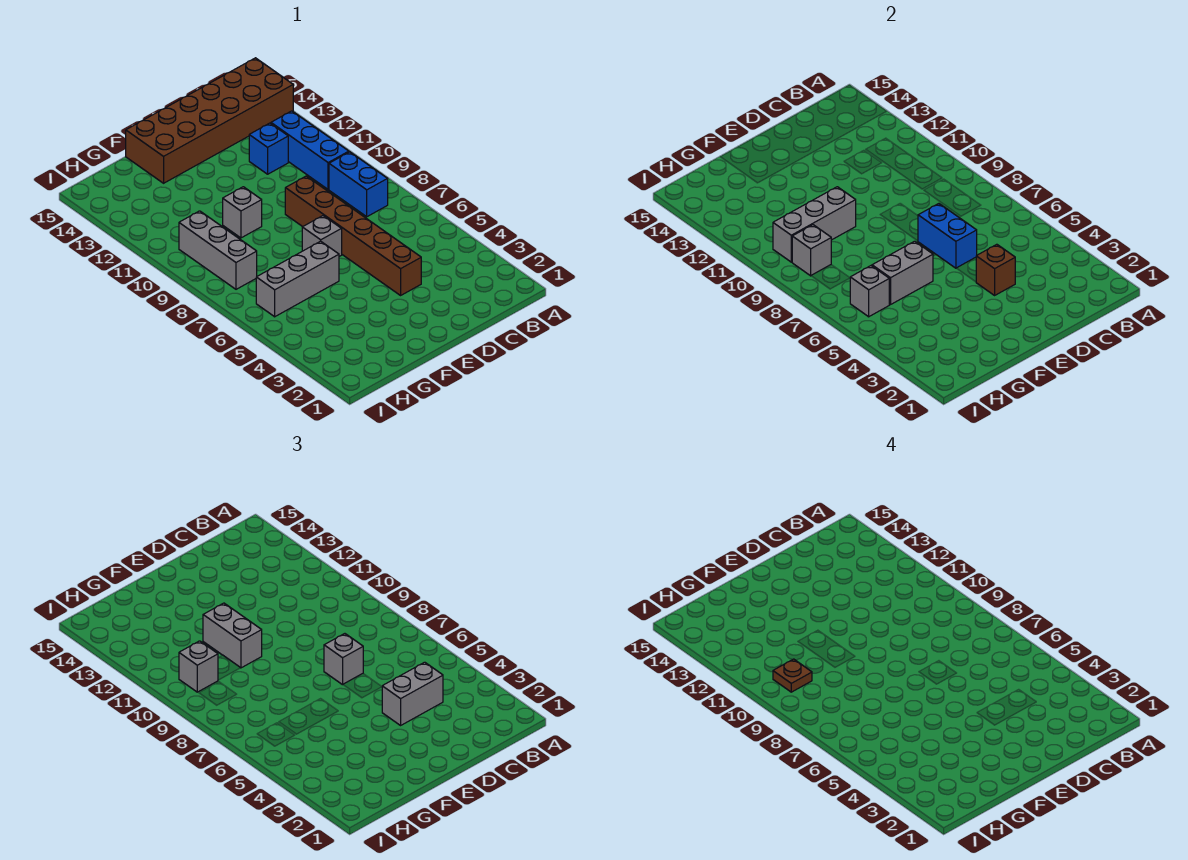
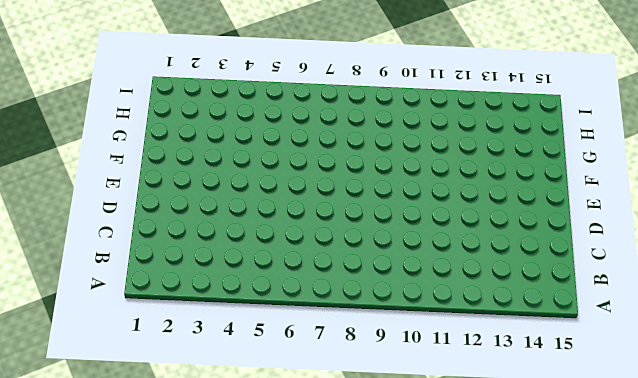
none -> brown 2x6 brick [126,58,293,183]
none -> blue 1x2 brick [329,152,388,217]
none -> blue 1x3 brick [271,111,349,189]

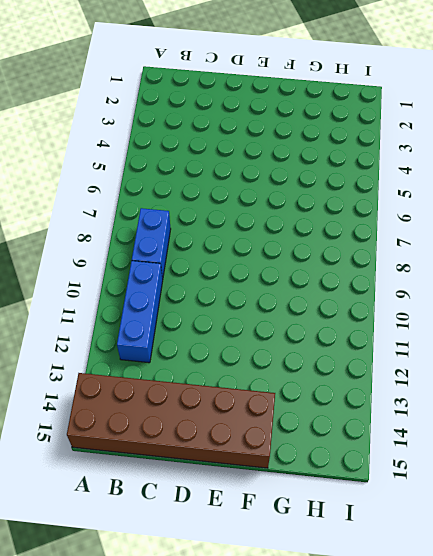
none -> blue 1x1 brick [249,123,288,174]
none -> brown 1x6 brick [285,176,421,295]
none -> grey 1x1 brick [302,216,342,257]

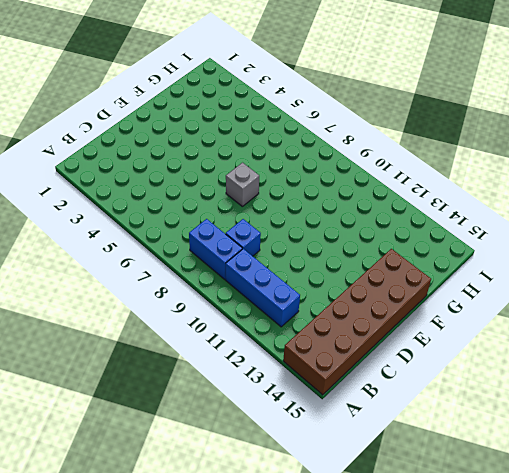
blue 1x1 brick [226,219,261,256] -> blue 1x1 brick moved to [249,123,288,174]
none -> brown 1x6 brick [285,176,421,295]
none -> grey 1x3 brick [256,241,339,317]
none -> grey 1x1 brick [223,187,262,238]

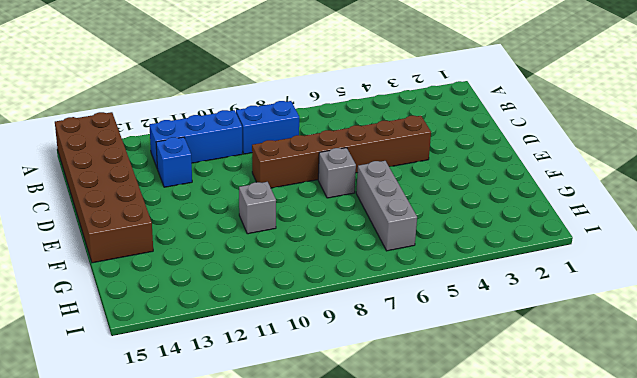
none -> grey 1x3 brick [179,211,257,289]
none -> brown 1x1 brick [976,244,1015,295]
none -> blue 1x2 brick [918,204,977,268]

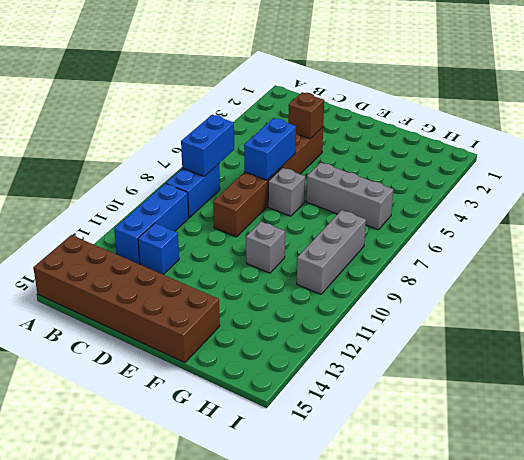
blue 1x2 brick [181,115,234,176] -> none
none -> grey 1x2 brick [872,241,933,305]
none -> grey 1x3 brick [773,187,856,262]
none -> grey 1x1 brick [850,266,889,317]

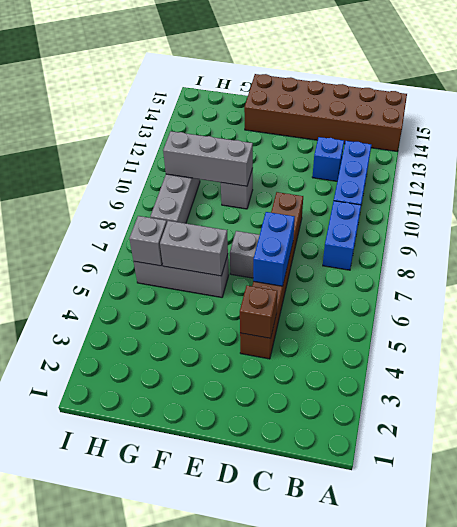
none -> grey 1x1 brick [792,225,831,276]
none -> grey 1x2 brick [382,662,443,725]
none -> grey 1x1 brick [324,634,363,685]

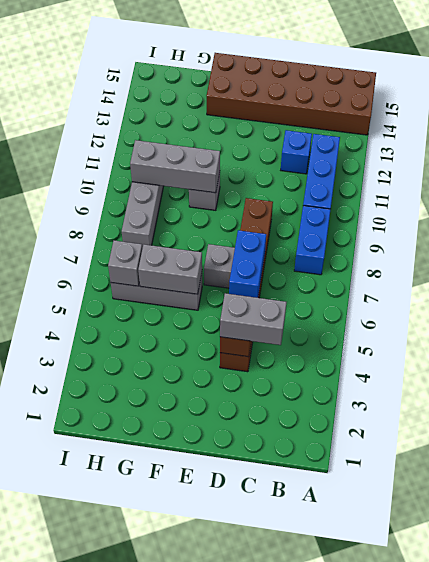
none -> grey 1x1 brick [792,225,831,276]
none -> grey 1x1 brick [324,634,363,685]
none -> grey 1x2 brick [203,603,262,668]

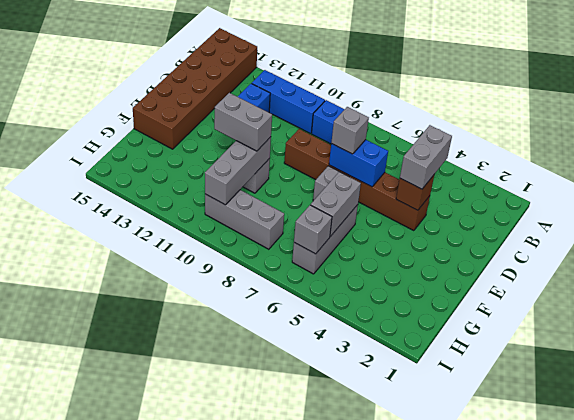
none -> grey 1x1 brick [792,225,831,276]
none -> grey 1x1 brick [179,641,218,692]
none -> brown 1x1 plate [773,659,812,692]

